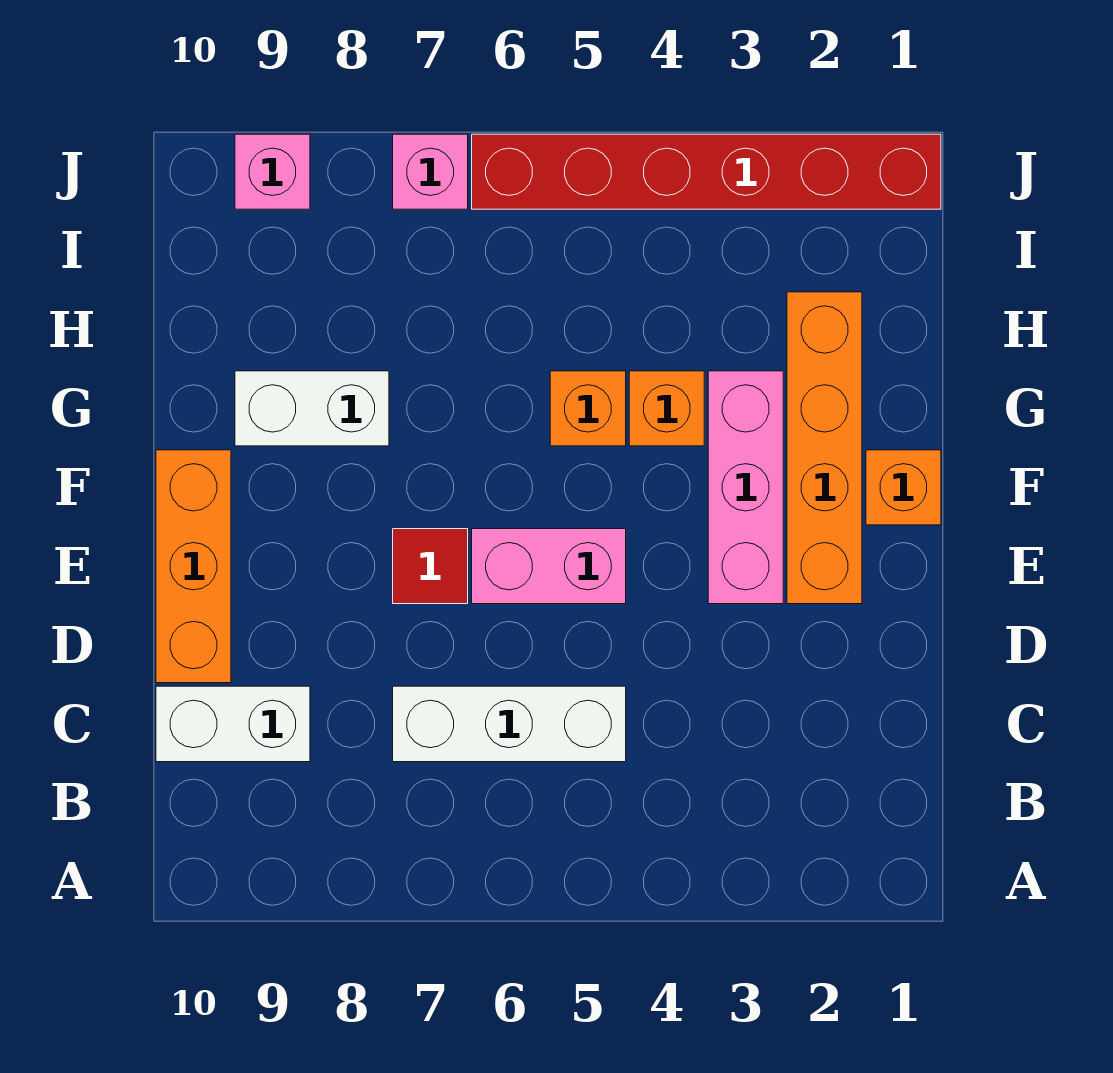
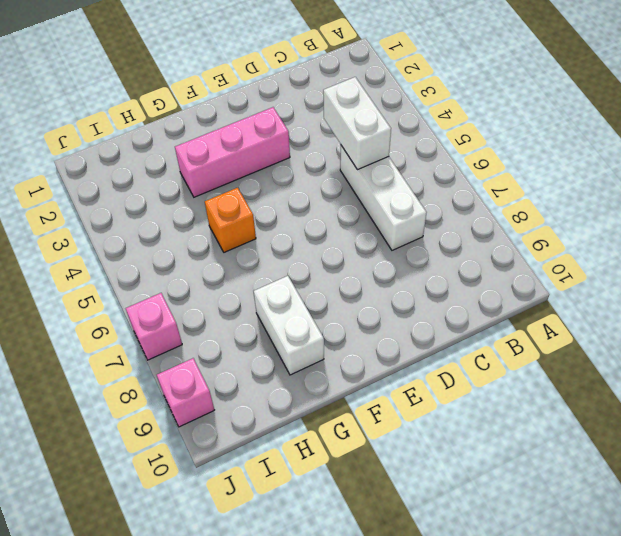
white 1x2 brick [323,77,391,170] -> white 1x2 brick moved to [156,686,310,762]
none -> orange 1x3 brick [156,450,231,683]
none -> orange 1x4 brick [787,292,862,604]
none -> pink 1x2 brick [472,529,626,604]

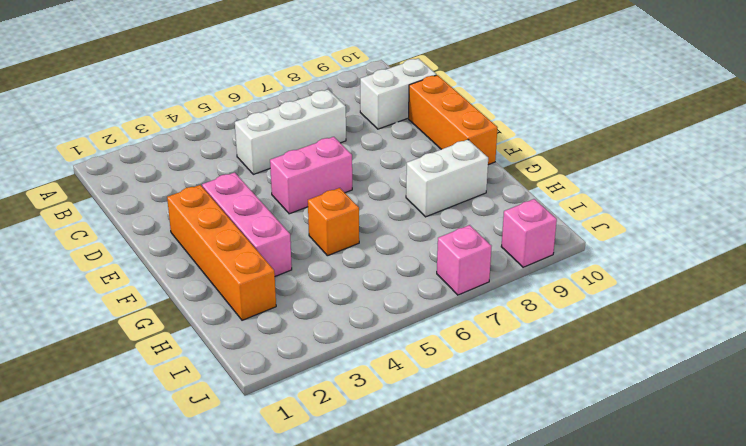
none -> red 1x1 tile [393,529,468,604]
none -> orange 1x1 brick [866,450,941,525]
none -> orange 1x1 brick [629,371,704,446]

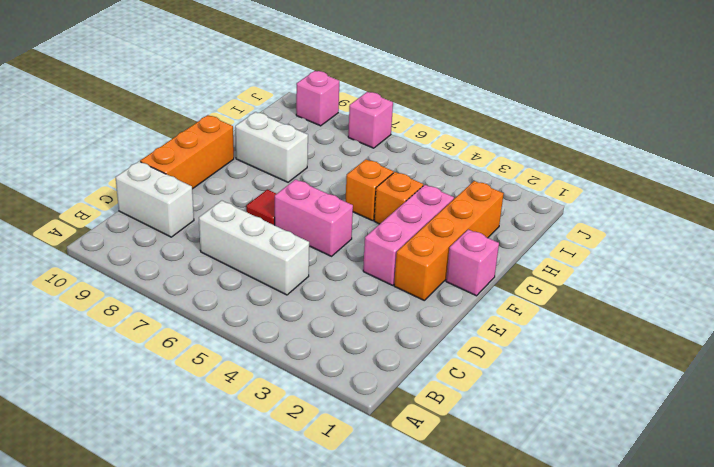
pink 1x1 brick [446,229,499,296] -> orange 1x1 brick [866,450,941,525]
none -> red 1x6 brick [472,134,941,209]

